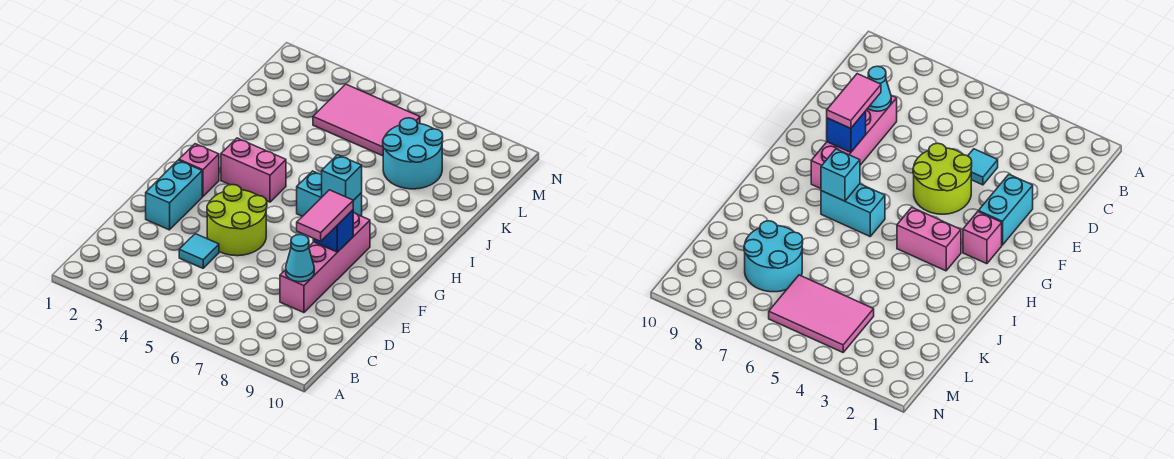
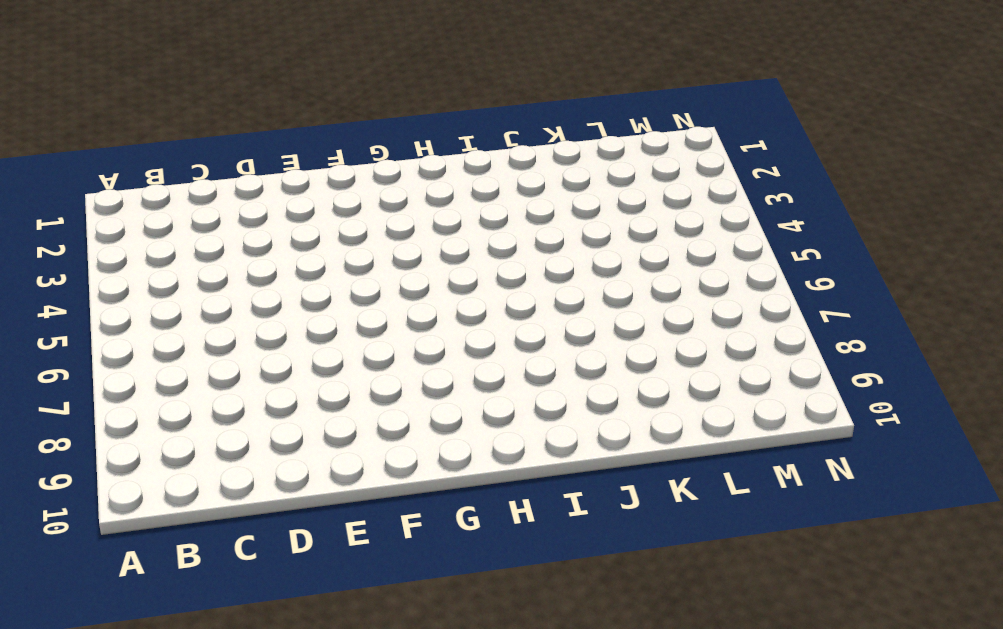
none -> cyan 1x1 tile [179,234,219,268]
none -> pink 1x4 brick [280,213,370,313]
none -> cyan 1x2 brick [146,160,202,230]

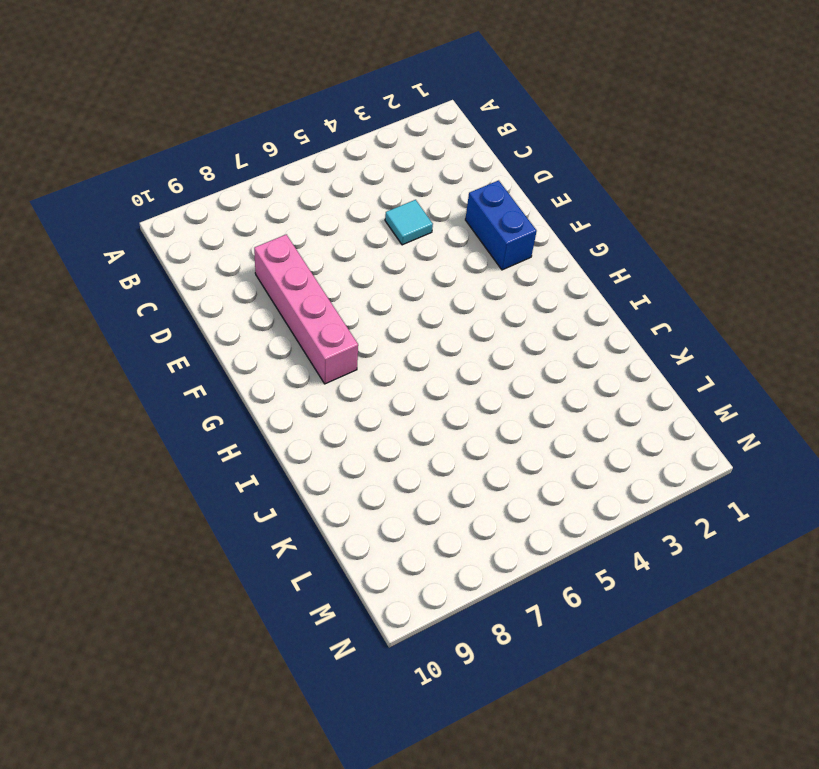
blue 1x2 brick [465,180,537,270] -> cyan 1x2 brick [146,160,202,230]
none -> lime 2x2 round brick [207,185,267,256]
none -> pink 1x1 brick [179,144,219,197]
none -> pink 1x2 brick [221,138,286,202]

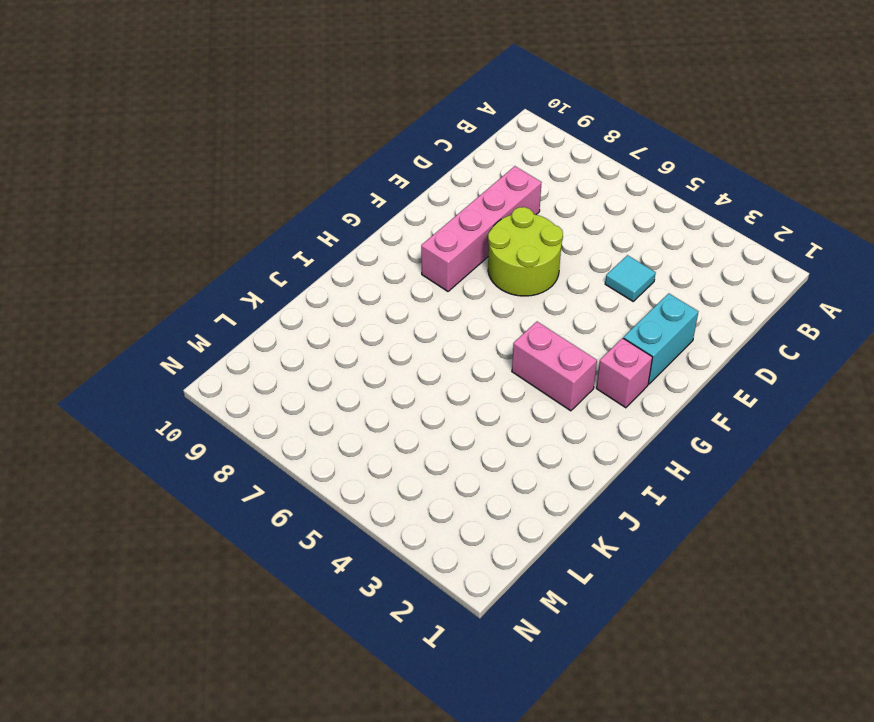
lime 2x2 round brick [488,207,563,296] -> lime 2x2 round brick moved to [207,185,267,256]
none -> cyan 1x2 brick [297,171,362,216]
none -> cyan 2x2 round brick [383,118,443,189]
none -> pink 2x3 tile [313,84,420,156]

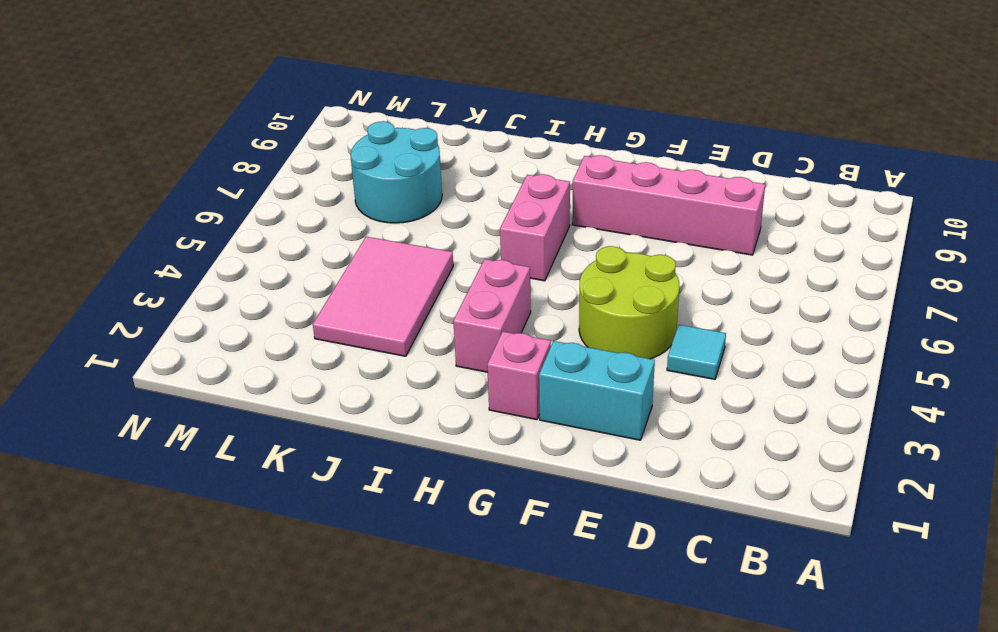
pink 1x2 brick [500,174,570,281] -> cyan 1x2 brick [297,171,362,216]
pink 2x3 tile [313,237,453,356] -> pink 2x3 tile moved to [313,84,420,156]
none -> cyan 1x1 cone [286,235,314,282]
none -> blue 1x1 brick [313,210,353,252]
none -> cyan 1x1 brick [322,155,362,200]

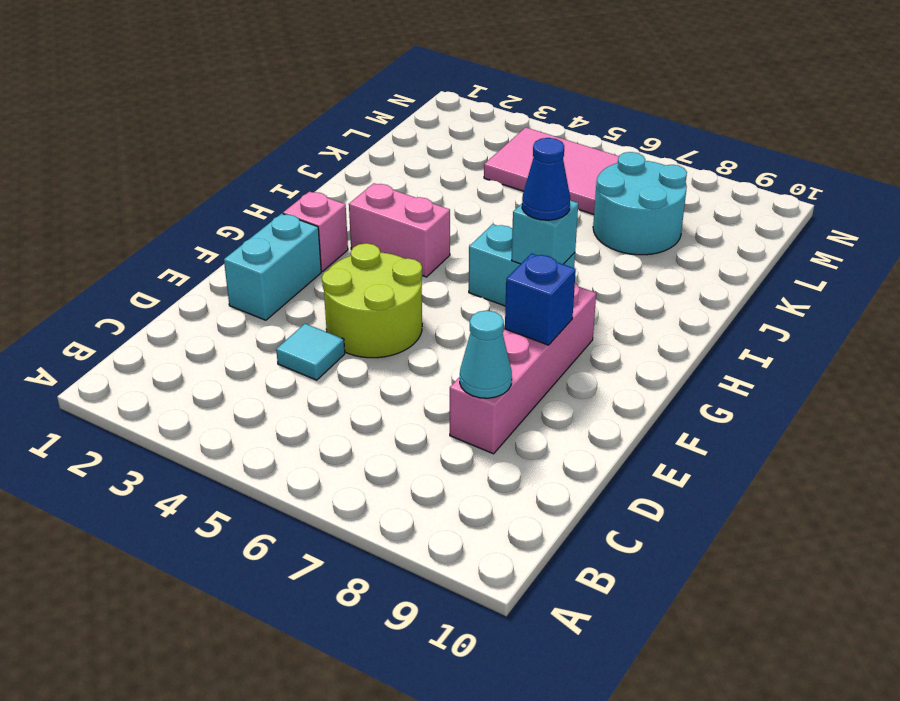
blue 1x1 cone [522,138,570,220] -> none
none -> pink 1x2 tile [297,190,353,241]

